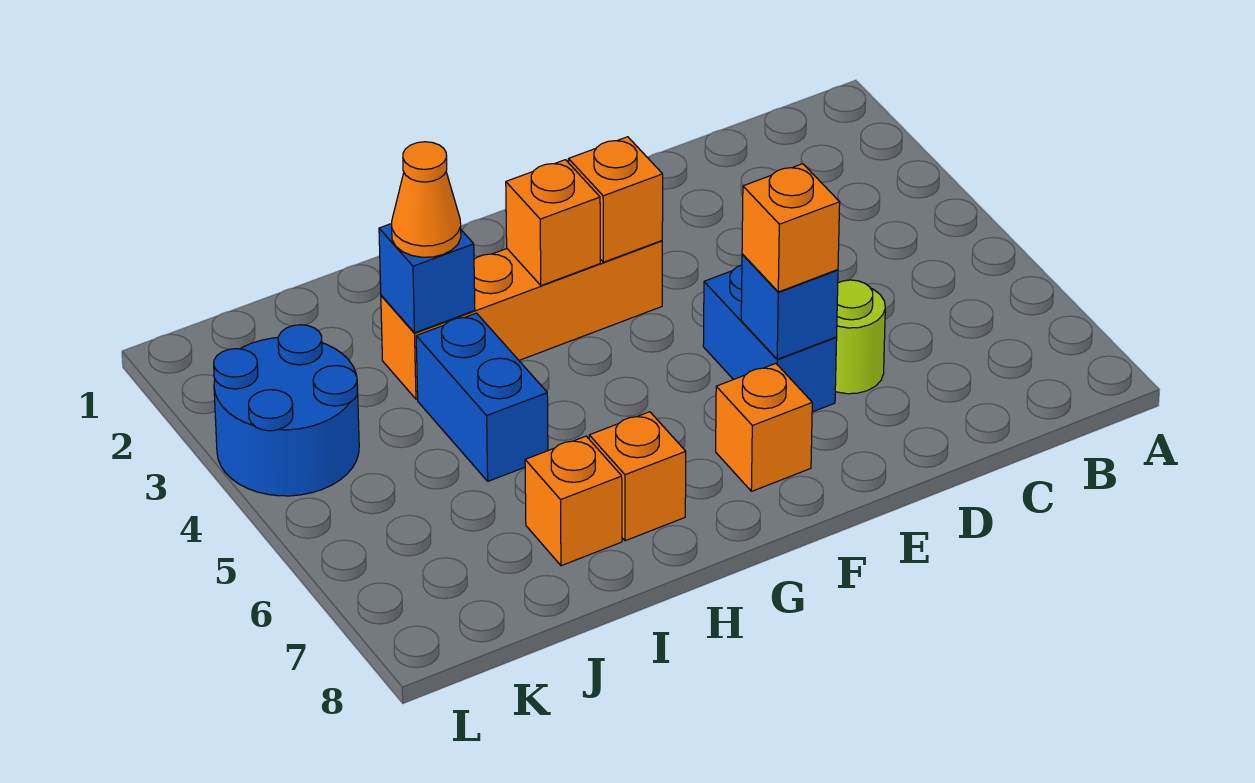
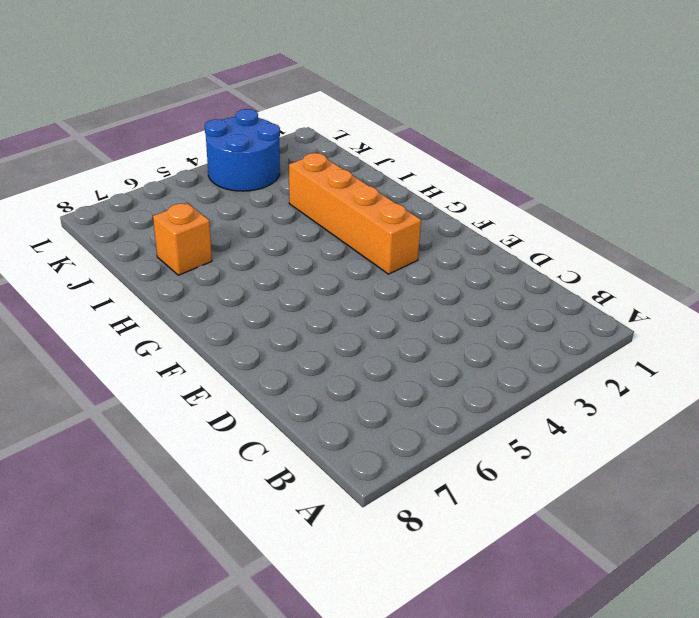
none -> lime 1x1 round brick [835,280,885,394]
none -> blue 1x2 brick [703,265,837,412]
none -> orange 1x1 brick [716,364,812,491]

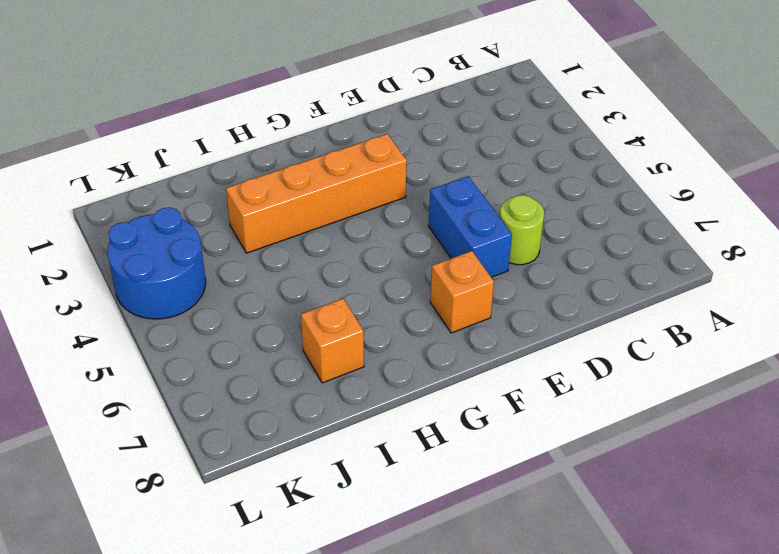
none -> orange 1x1 brick [589,412,686,541]
none -> blue 1x2 brick [416,313,548,481]
none -> blue 1x1 brick [741,254,838,359]

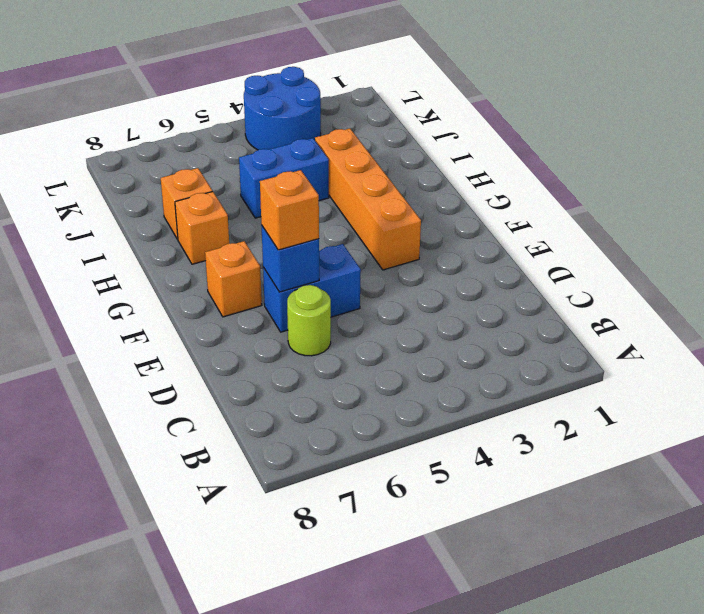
none -> orange 1x1 brick [568,137,663,262]
none -> orange 1x1 brick [506,160,600,286]
none -> blue 1x1 brick [379,224,475,333]

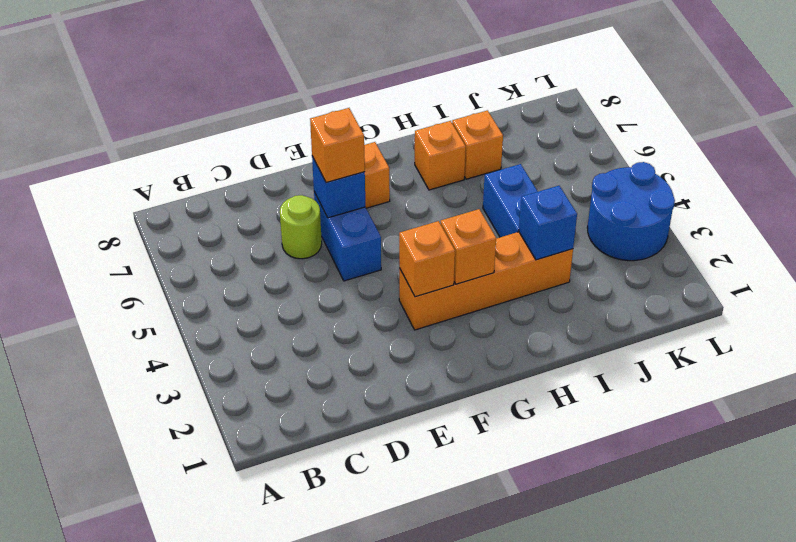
none -> orange 1x1 cone [392,142,461,257]

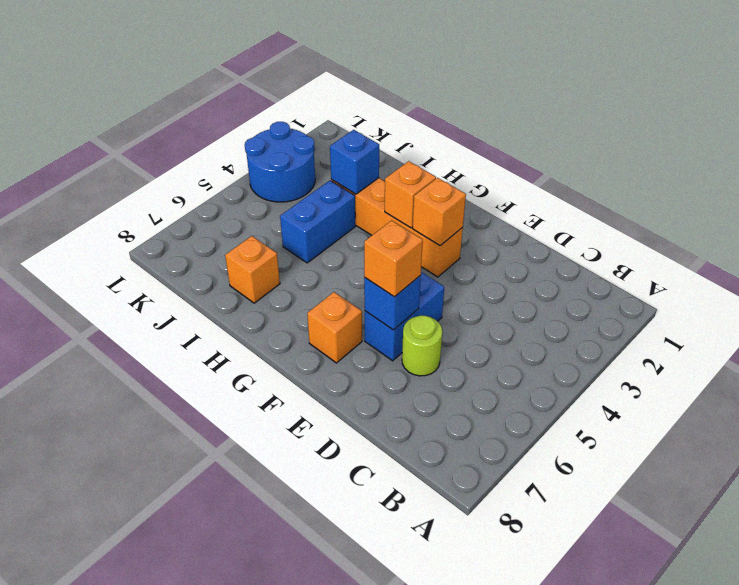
none -> orange 1x1 brick [589,412,686,541]
none -> orange 1x1 cone [392,142,461,257]

